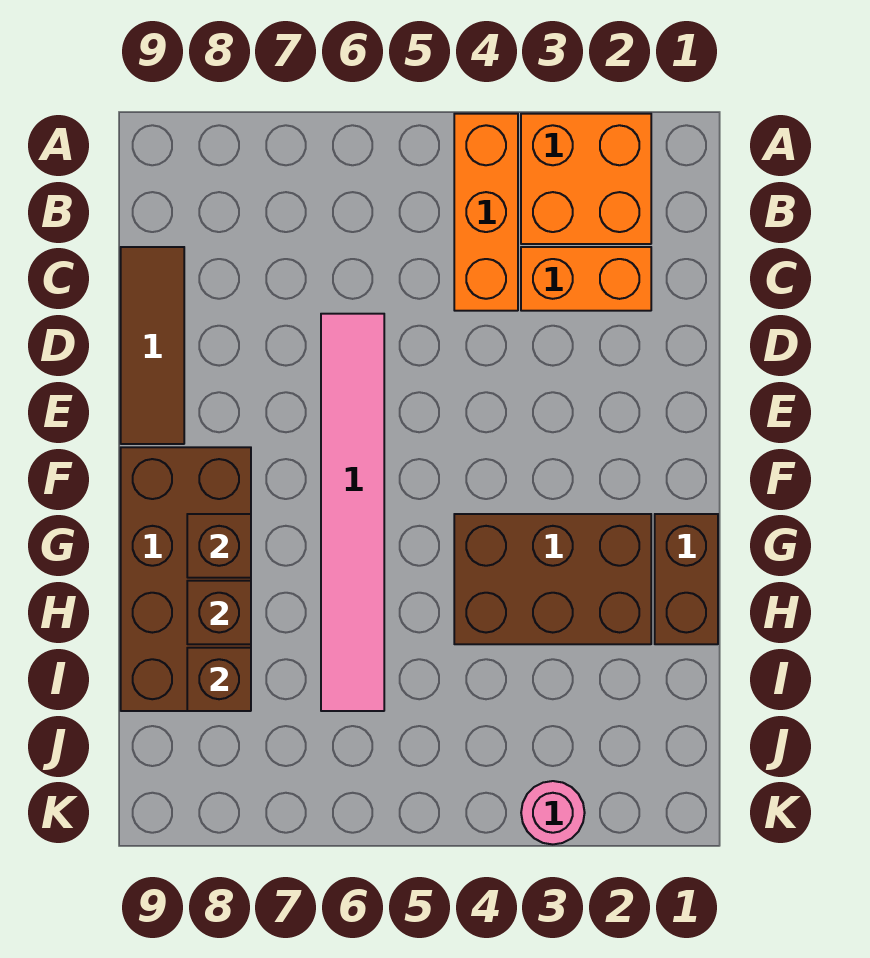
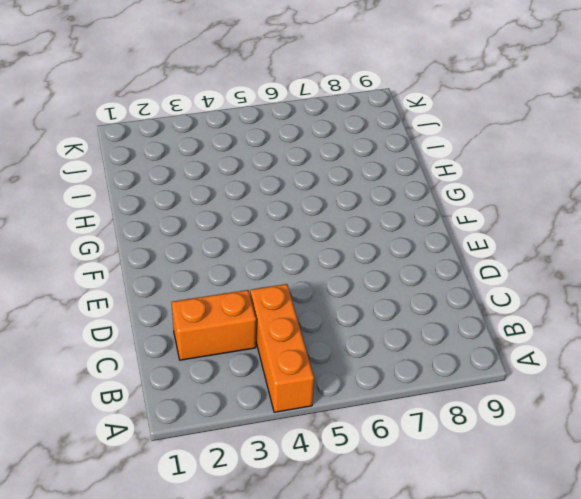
none -> orange 2x2 brick [521,114,651,244]
none -> brown 1x3 tile [121,247,184,444]
none -> pink 1x6 tile [321,314,384,711]

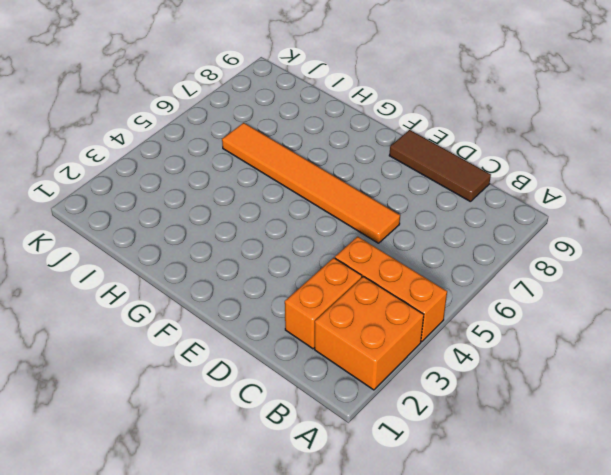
orange 1x6 tile [222,123,400,243] -> pink 1x6 tile [321,314,384,711]
none -> brown 2x4 brick [121,447,251,711]
none -> brown 1x2 brick [655,514,718,644]
none -> brown 2x3 brick [454,514,651,644]

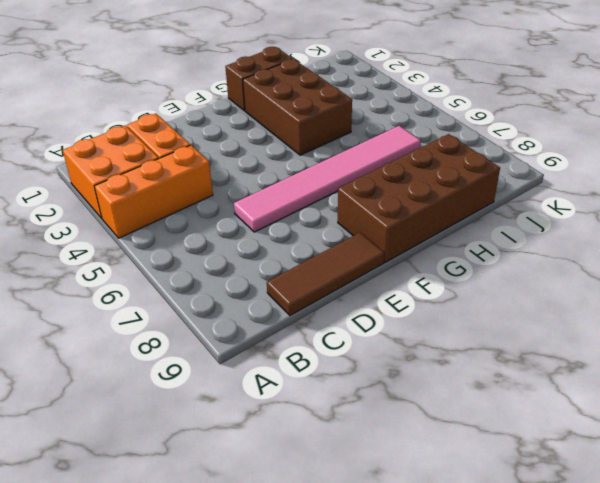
none -> pink 1x1 round brick [521,781,585,844]
none -> brown 1x1 brick [187,514,251,578]
none -> brown 1x1 brick [187,581,251,644]

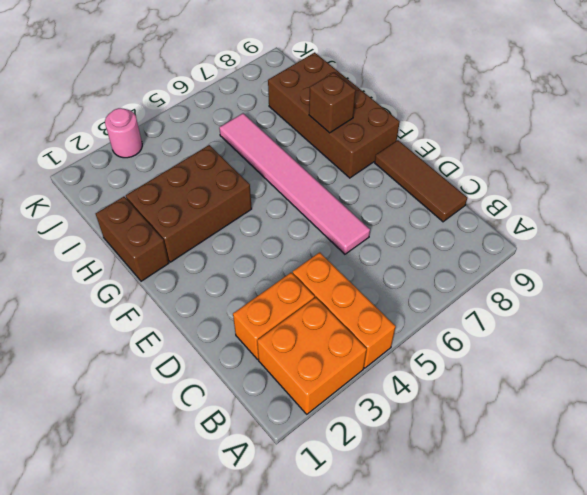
none -> brown 1x1 brick [187,581,251,644]
none -> brown 1x1 brick [187,648,251,711]

